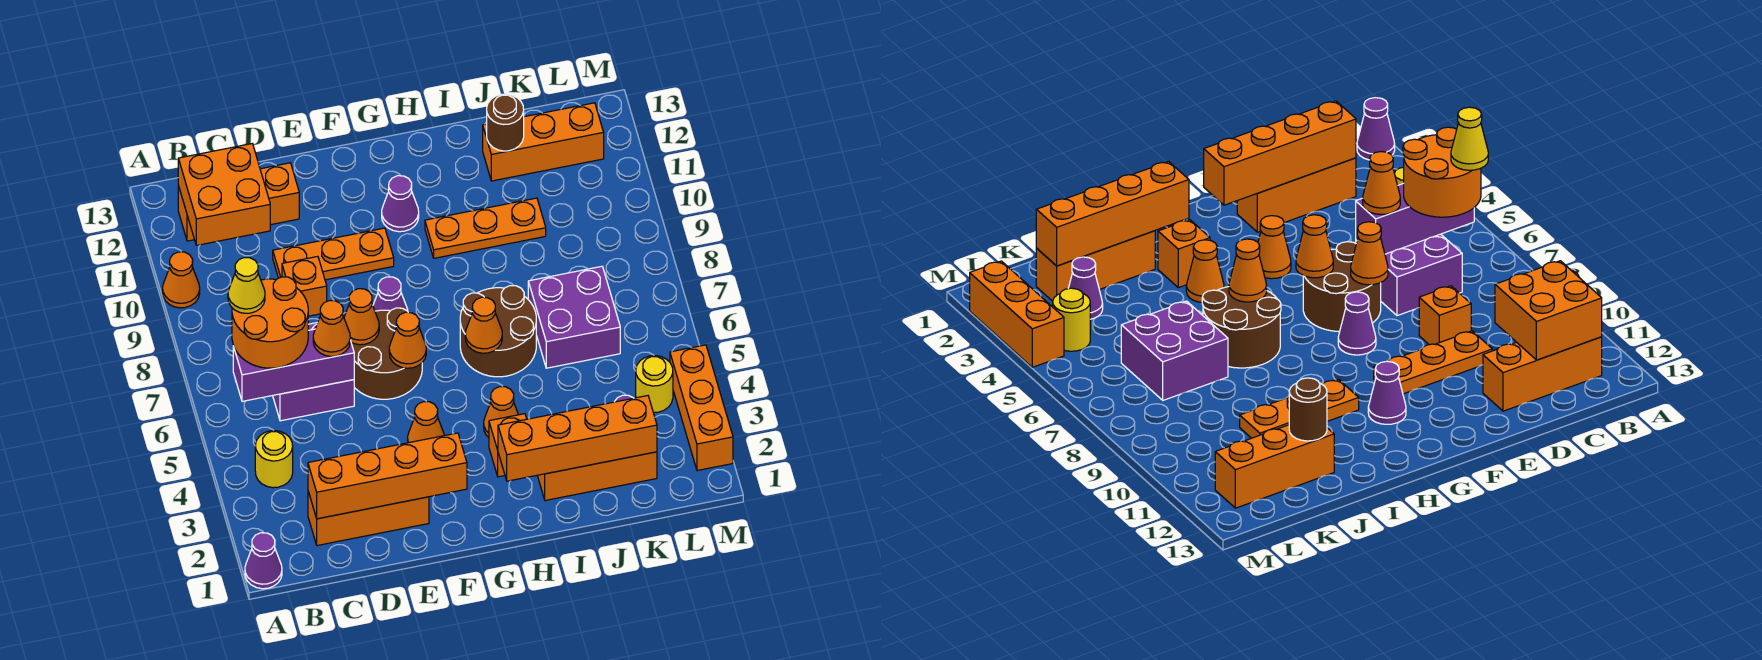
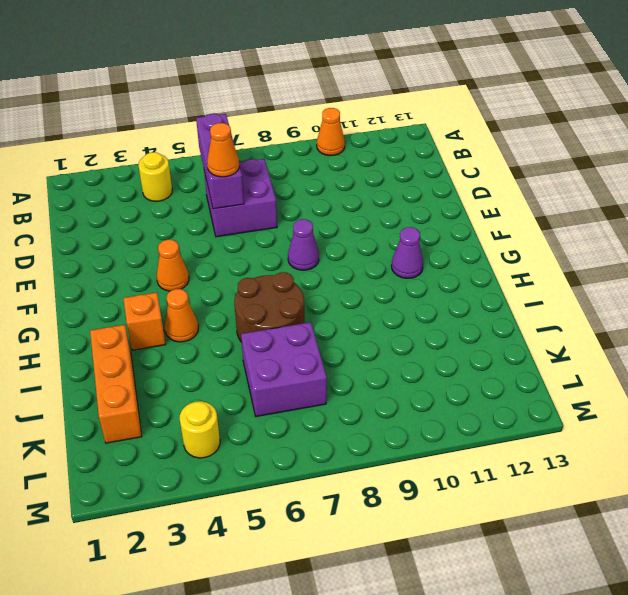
none -> purple 1x1 cone [245,533,282,589]
none -> orange 1x3 brick [178,163,299,241]
none -> orange 1x3 brick [308,491,429,546]
none -> orange 1x1 brick [282,256,327,316]

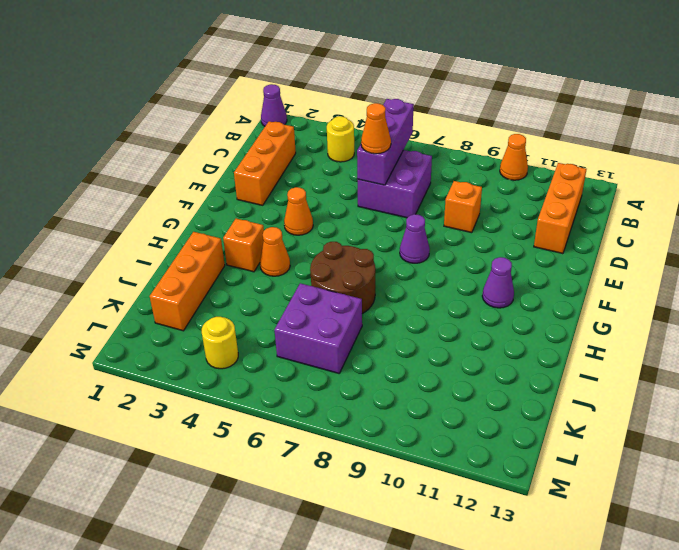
none -> orange 1x3 plate [273,228,394,280]
none -> brown 2x2 round brick [352,308,422,399]
none -> orange 1x3 plate [425,198,546,258]
none -> orange 1x3 brick [483,103,604,181]

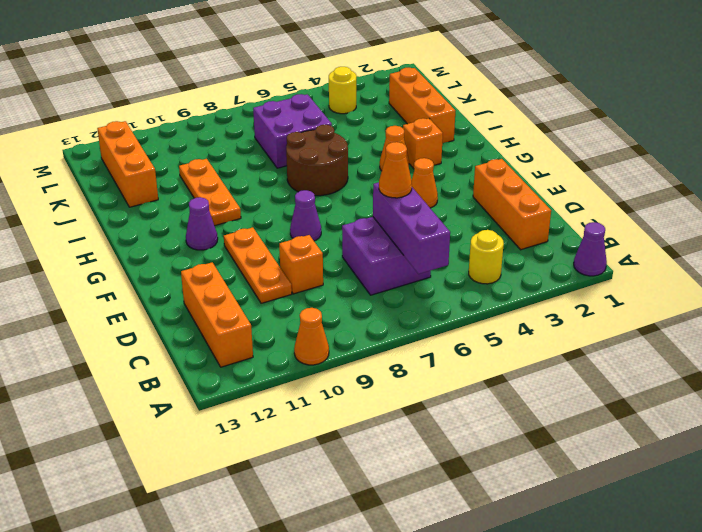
none -> brown 2x2 round brick [352,308,422,399]
none -> purple 1x1 cone [1068,257,1103,319]
none -> orange 1x3 brick [670,345,733,471]
none -> orange 2x2 brick [178,144,270,245]

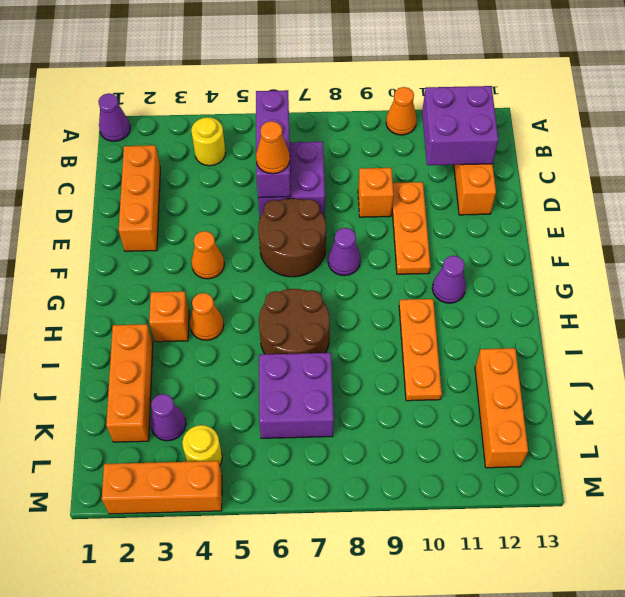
purple 2x2 brick [422,86,499,165] -> orange 2x2 brick [178,144,270,245]
none -> orange 1x4 brick [308,433,467,519]
none -> orange 1x1 cone [344,289,379,345]
none -> orange 1x1 cone [389,312,426,368]
none -> orange 1x4 brick [498,396,657,481]

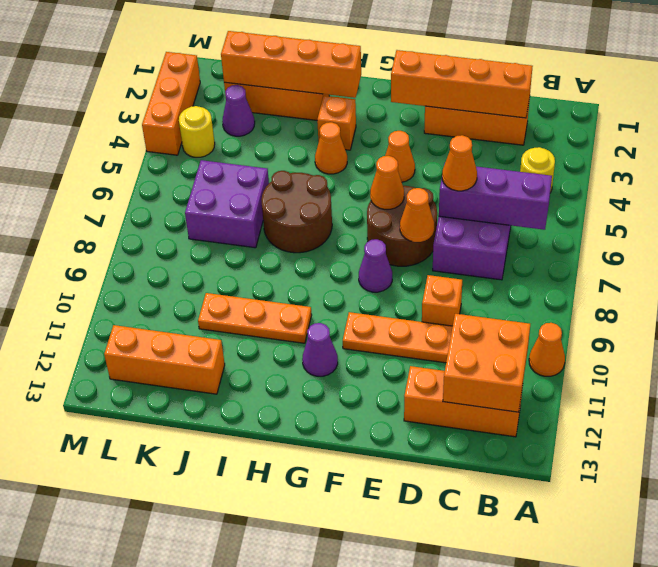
none -> purple 1x1 cone [245,533,282,589]
none -> orange 1x1 cone [465,297,502,353]
none -> brown 1x1 round brick [487,94,524,151]
none -> orange 2x2 round brick [232,277,308,368]

